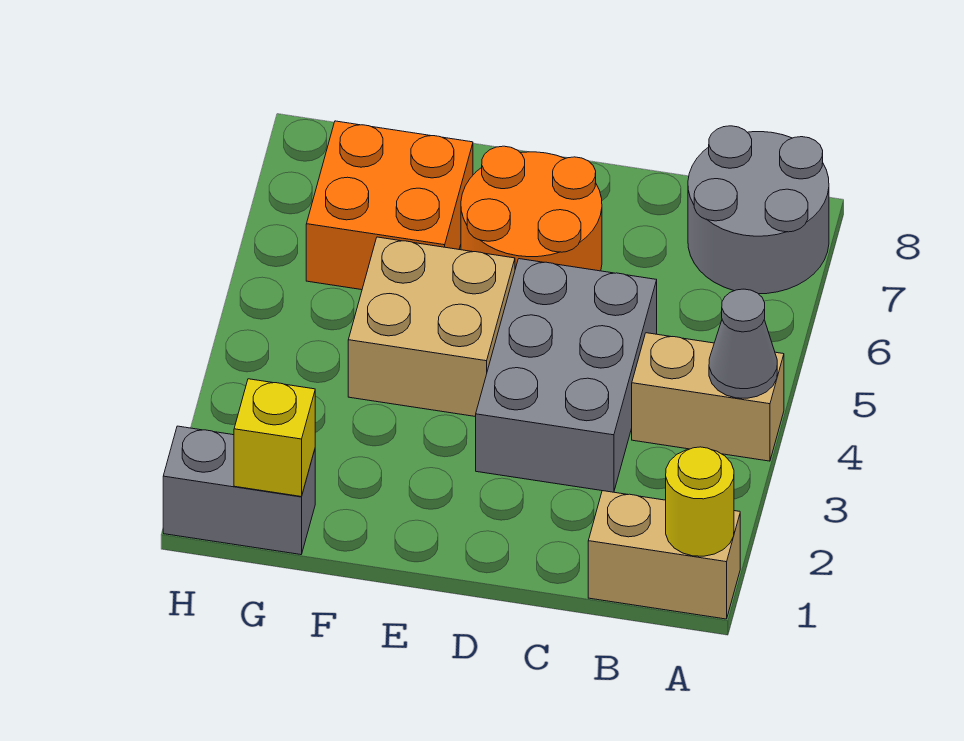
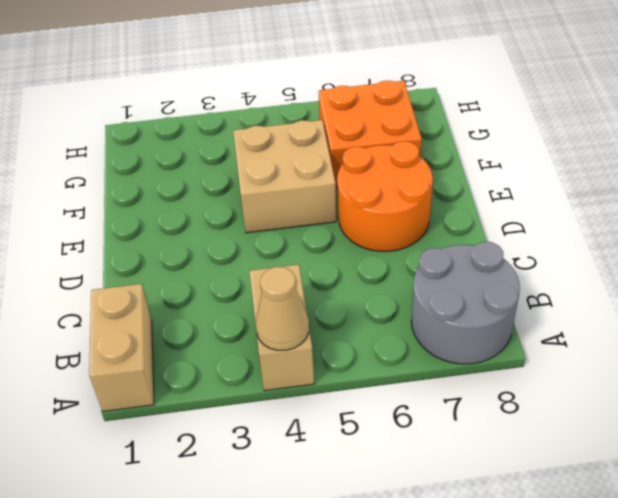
tan 1x1 cone [256,267,309,350] -> grey 1x1 cone [709,289,777,398]
none -> grey 2x3 brick [476,259,657,492]
none -> grey 1x2 brick [163,426,315,555]

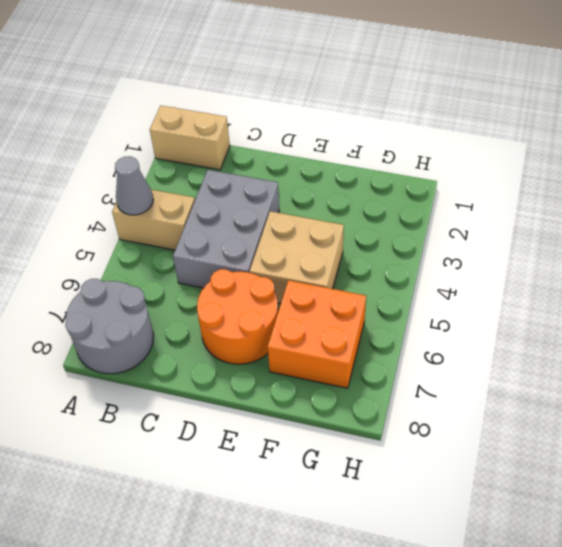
none -> grey 1x2 brick [163,426,315,555]
none -> yellow 1x1 round brick [666,447,734,556]

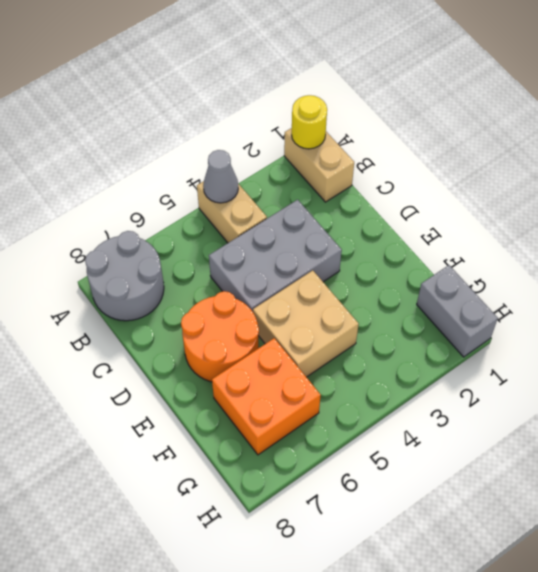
none -> yellow 1x1 brick [234,379,315,497]

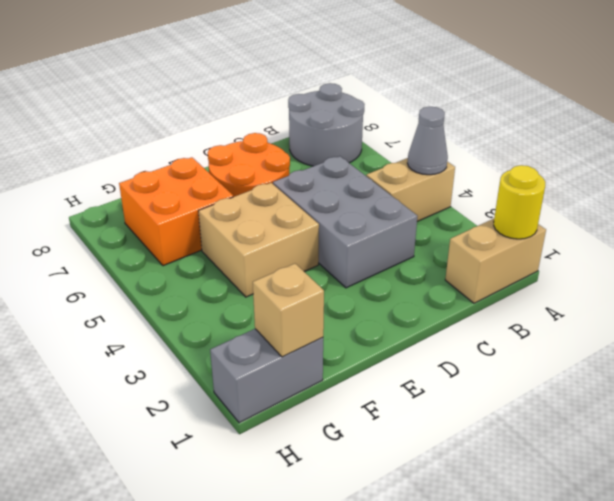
tan 1x1 brick [253,264,324,357] -> yellow 1x1 brick [234,379,315,497]

